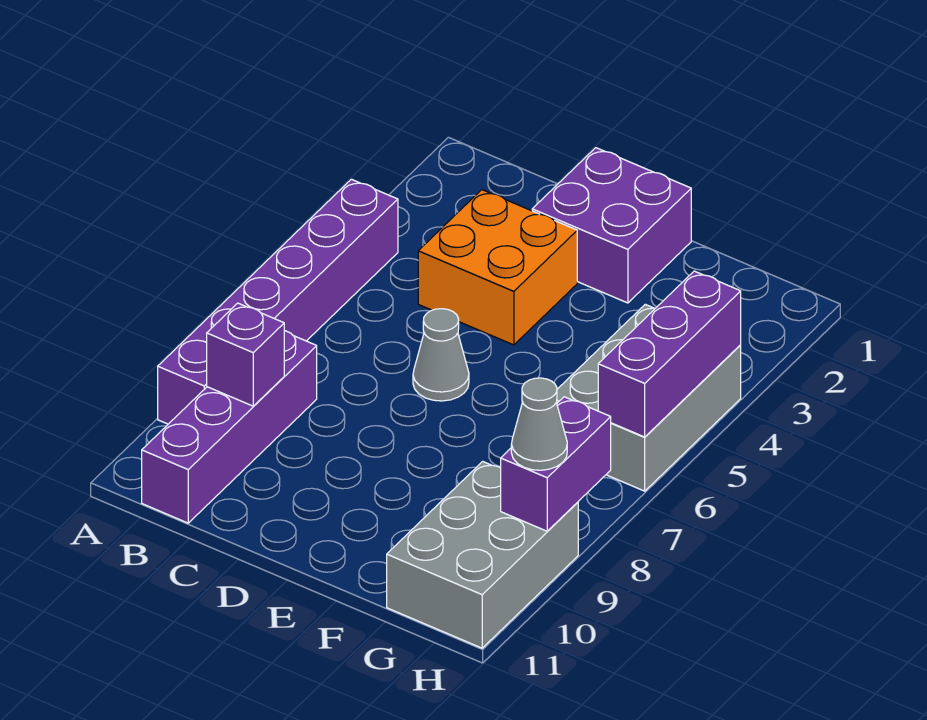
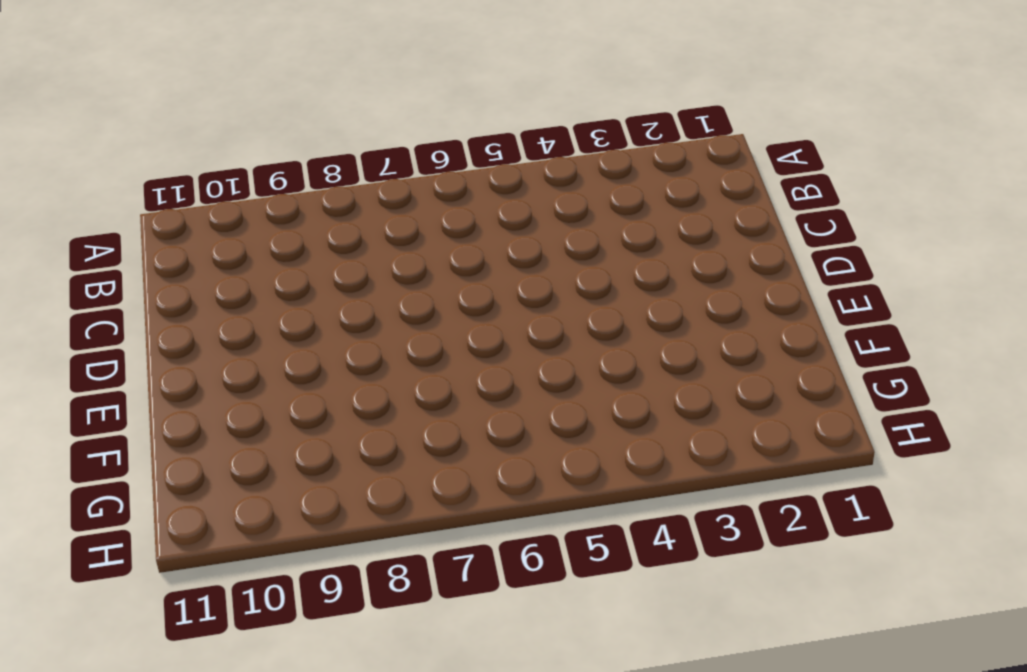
none -> purple 1x6 brick [158,179,398,424]
none -> purple 1x4 brick [142,331,317,523]

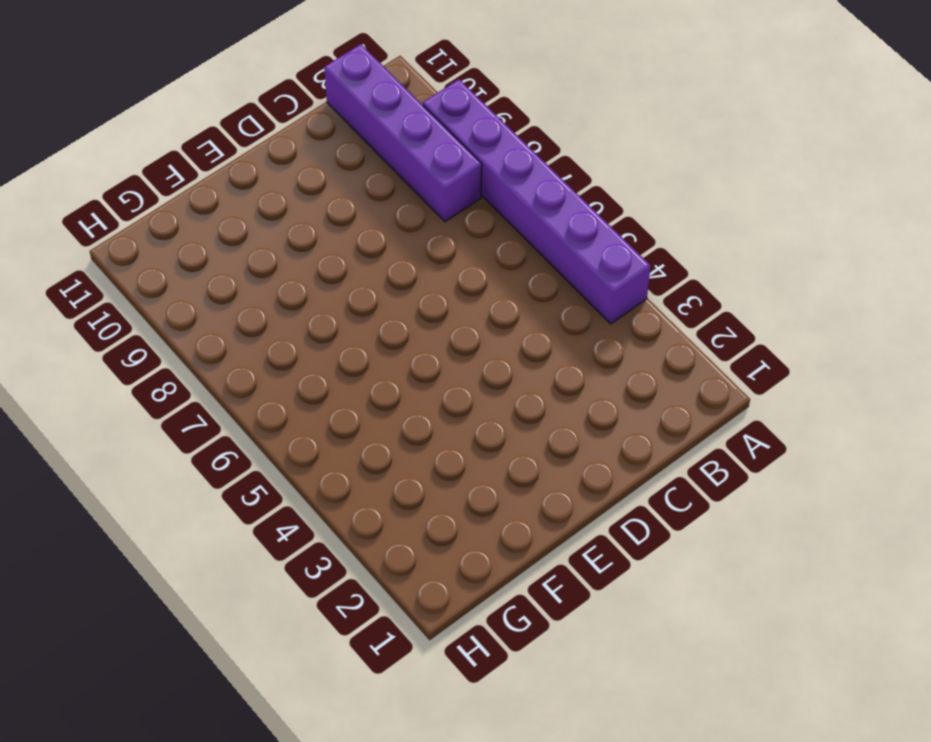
none -> orange 2x2 brick [418,190,577,345]
none -> purple 2x2 brick [532,148,691,303]

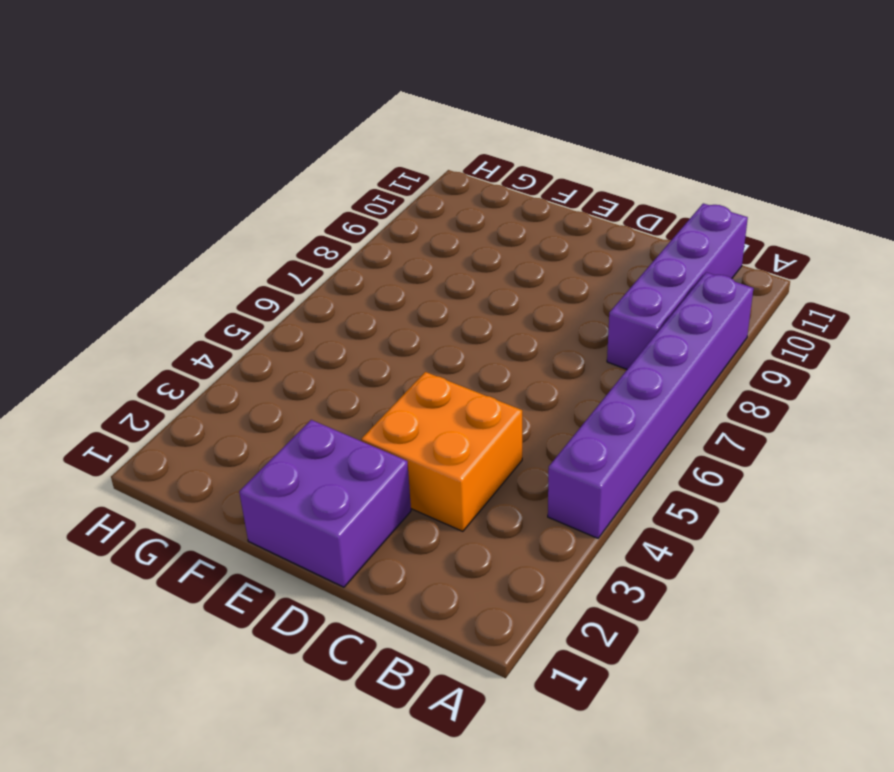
none -> grey 1x1 cone [413,309,469,401]
none -> grey 2x3 brick [556,304,741,491]

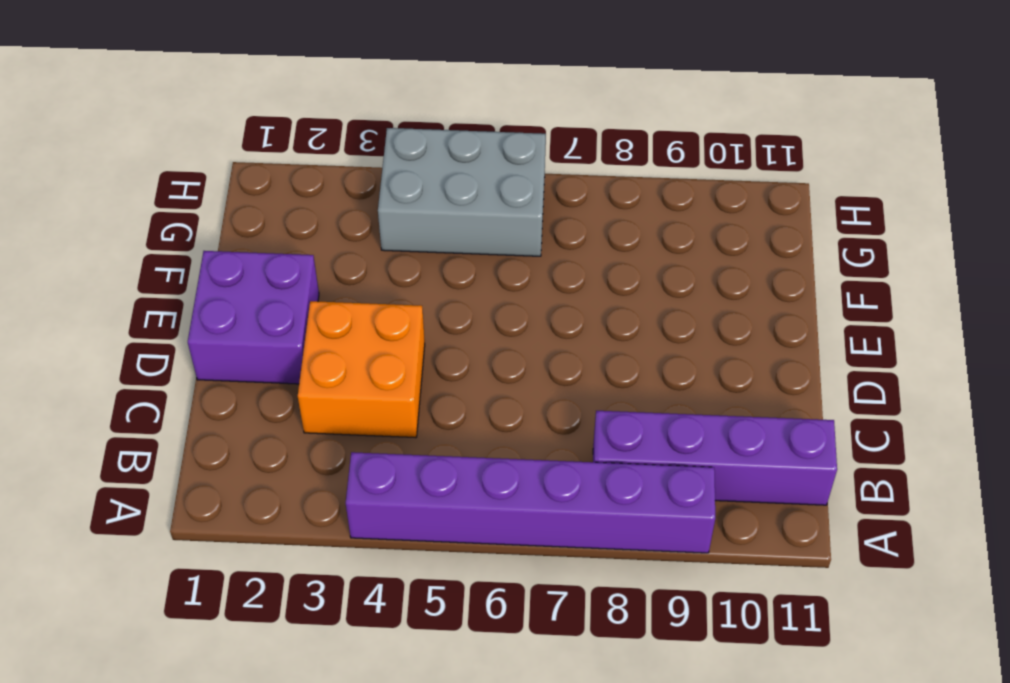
none -> grey 1x1 cone [413,309,469,401]
none -> grey 2x3 brick [387,461,578,648]

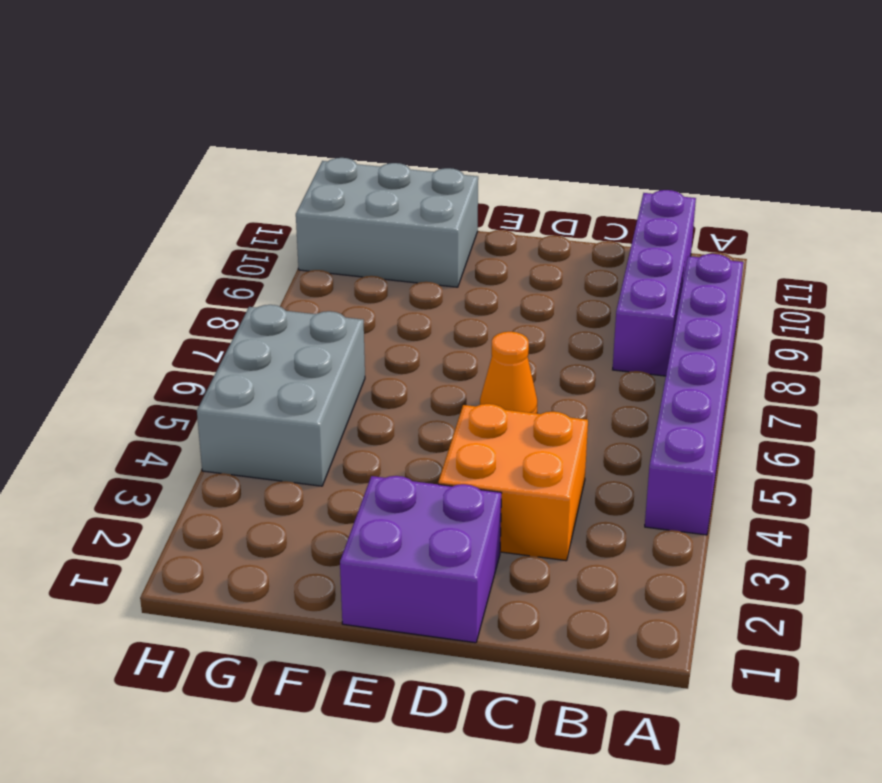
orange 1x1 cone [480,332,537,414] -> grey 1x1 cone [413,309,469,401]
grey 2x3 brick [296,158,478,287] -> grey 2x3 brick turned to [387,461,578,648]
none -> purple 1x1 brick [207,303,284,406]
none -> purple 1x3 brick [598,271,741,437]

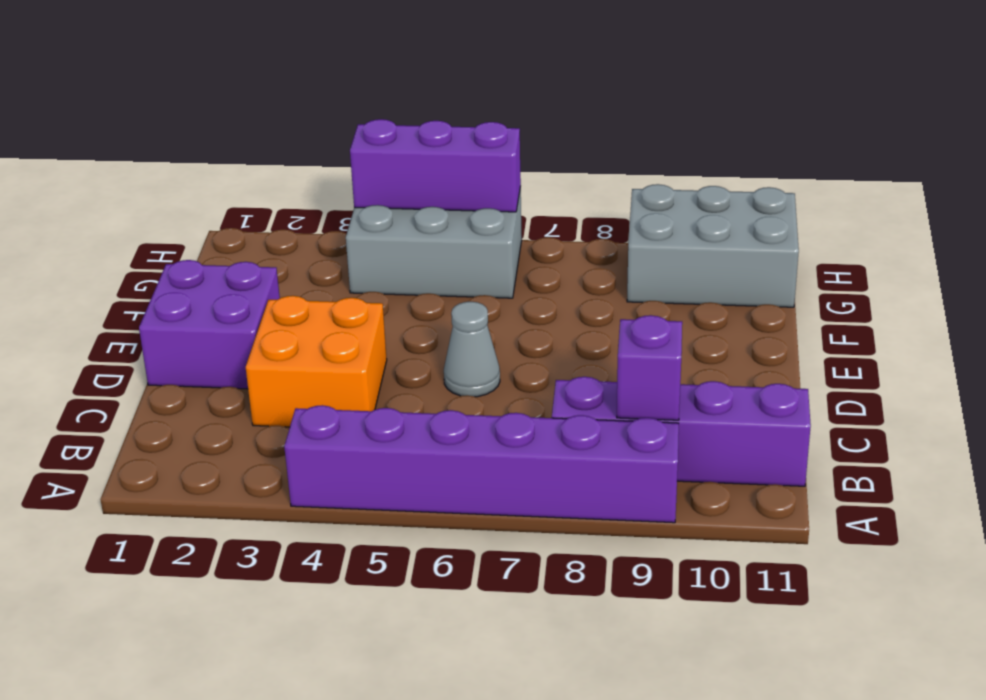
none -> purple 1x2 brick [501,397,611,531]
none -> grey 1x1 cone [511,378,567,470]

